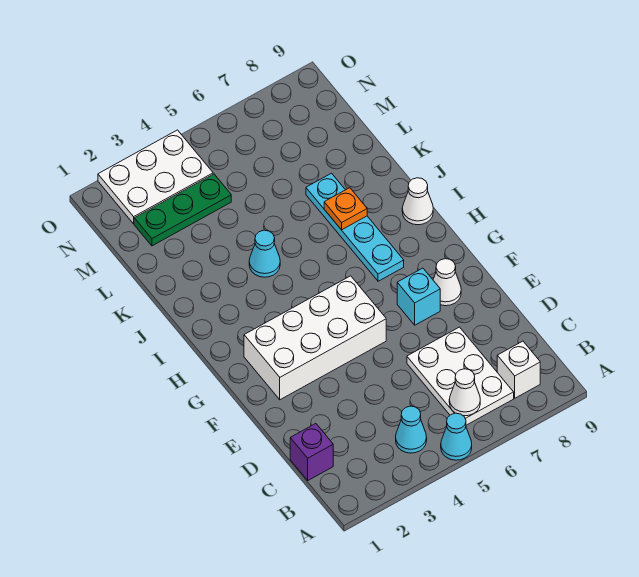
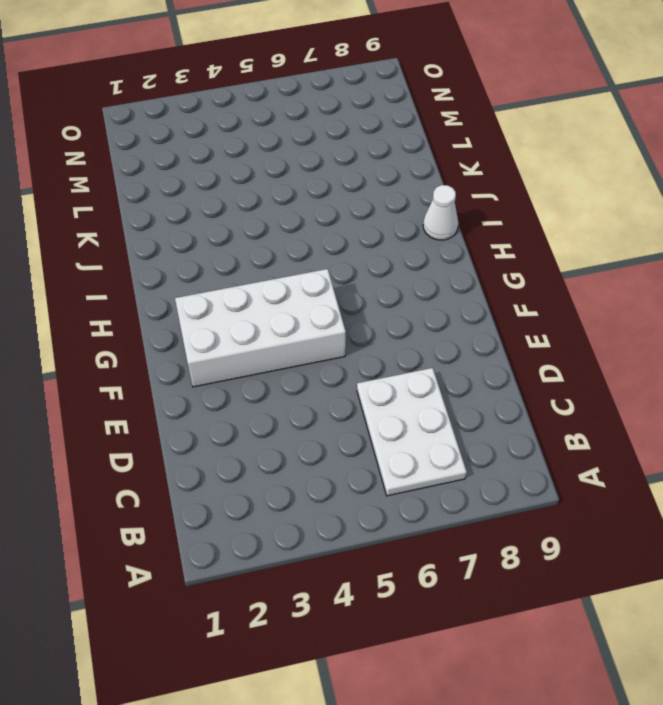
none -> cyan 1x1 cone [441,413,472,460]
none -> cyan 1x1 cone [396,406,427,453]
none -> white 1x1 brick [497,341,540,398]

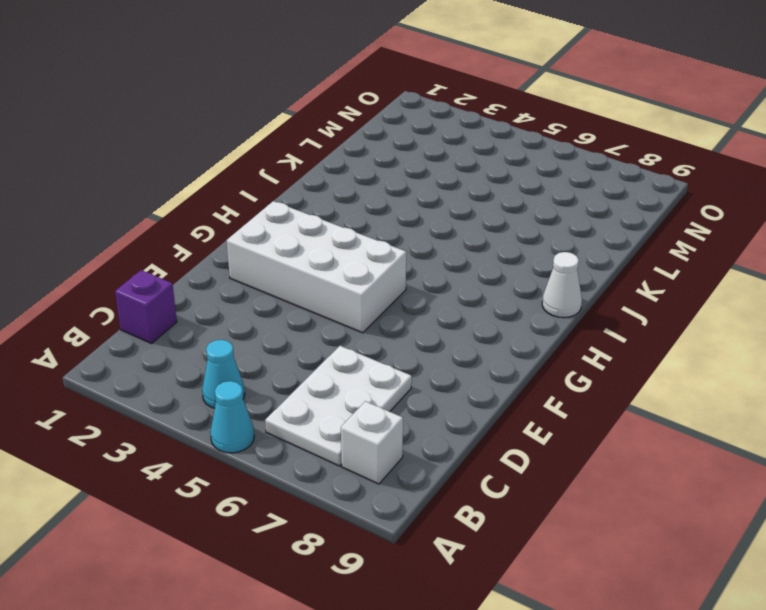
none -> cyan 1x1 brick [397,268,440,325]
none -> white 1x1 cone [433,259,461,306]
none -> cyan 1x4 plate [306,173,404,281]

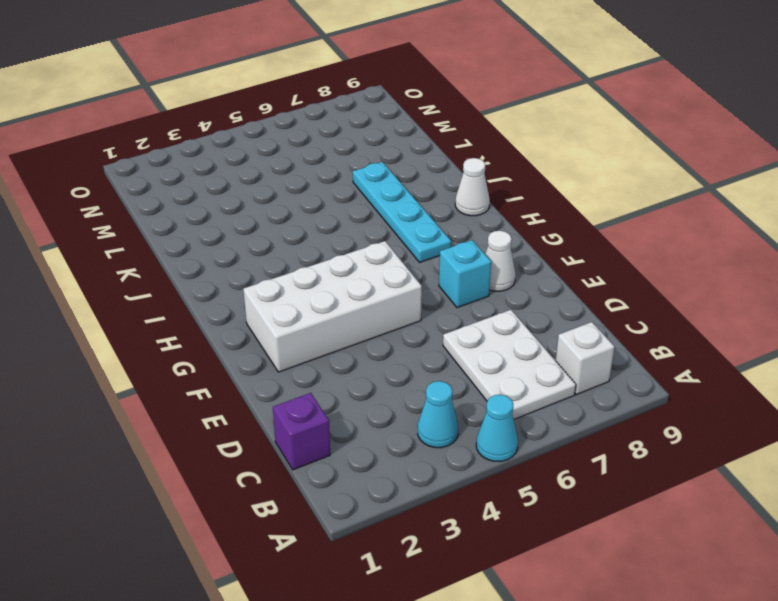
none -> cyan 1x1 cone [249,230,280,277]
none -> green 1x3 plate [134,174,231,246]
none -> white 2x3 plate [98,130,213,224]

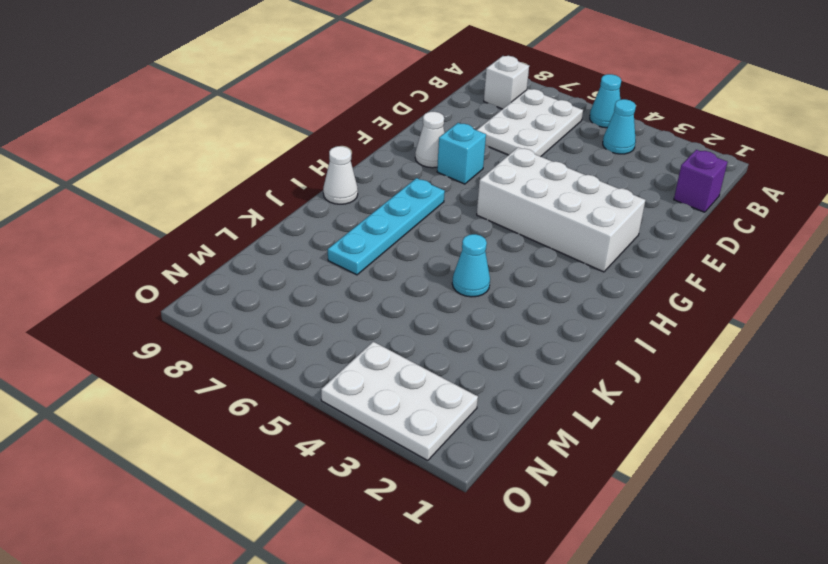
none -> green 1x3 plate [134,174,231,246]
none -> white 1x1 cone [449,369,480,416]
none -> orange 1x1 plate [324,188,367,230]

